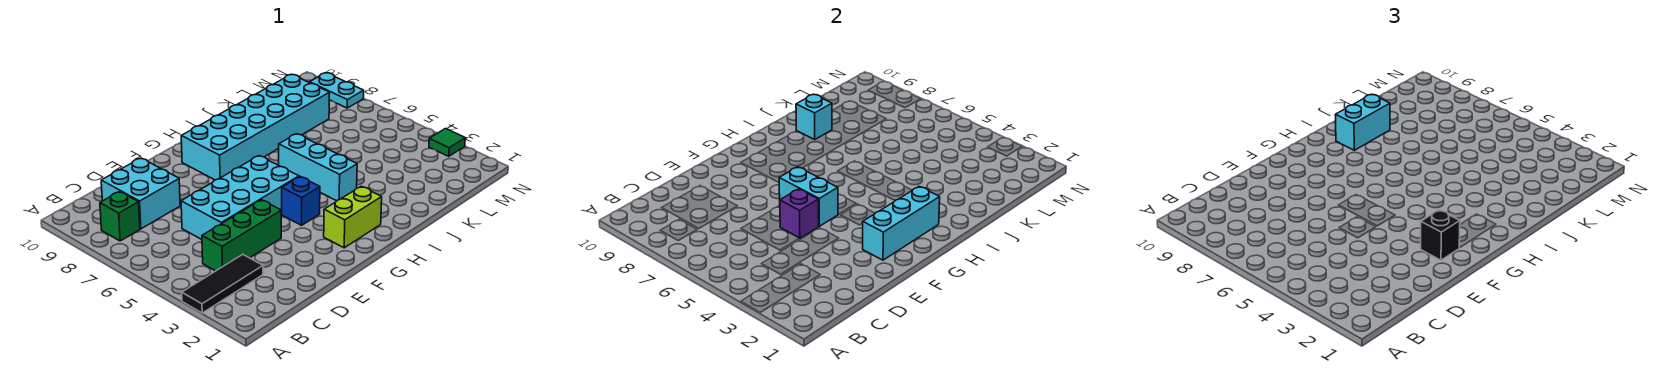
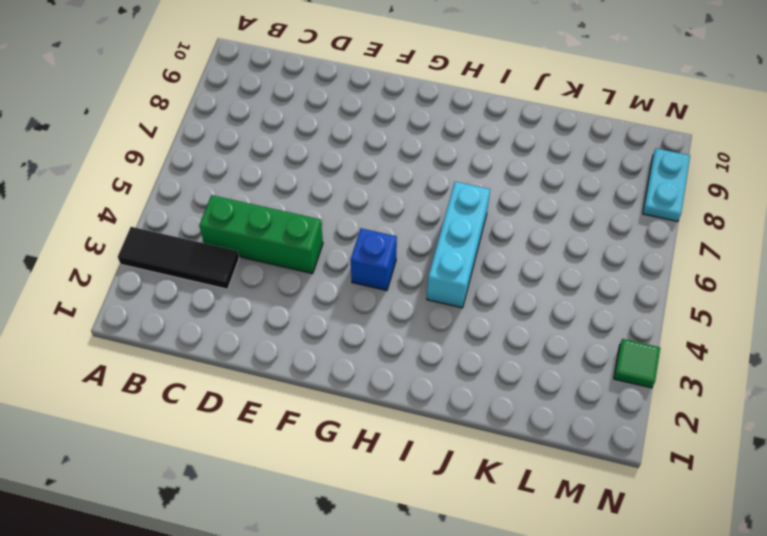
none -> green 1x1 brick [100,191,140,241]
none -> cyan 2x2 brick [101,158,180,229]
none -> cyan 2x4 brick [181,156,299,239]

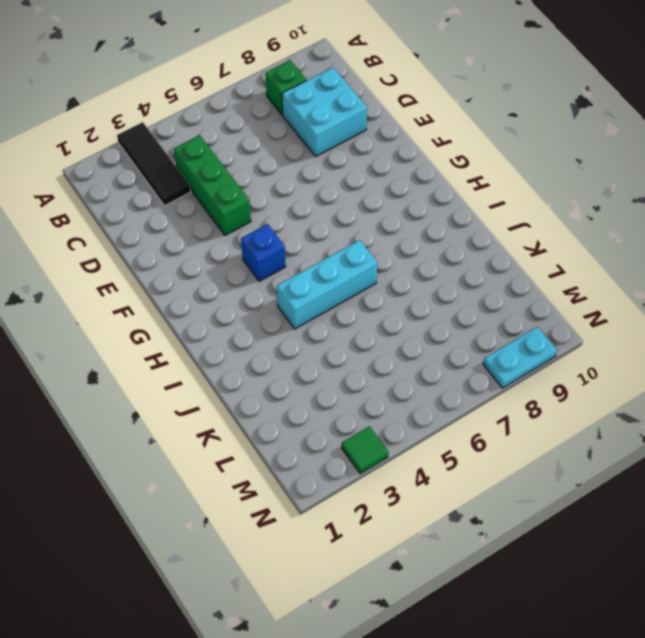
none -> cyan 2x4 brick [181,156,299,239]
none -> lime 1x2 brick [324,186,382,248]
none -> cyan 2x6 brick [181,74,330,180]

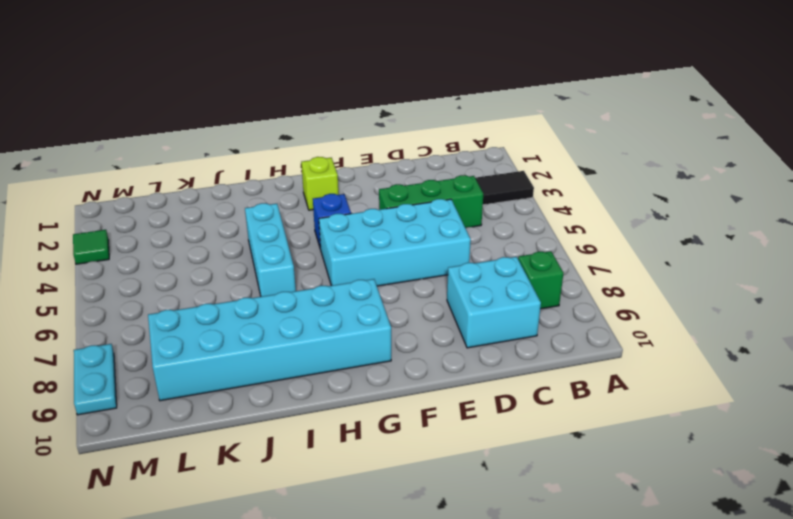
lime 1x1 brick [301,157,338,210] -> lime 1x2 brick [324,186,382,248]
none -> purple 1x1 brick [780,189,819,238]
none -> cyan 1x3 brick [863,186,940,260]
none -> cyan 1x2 brick [779,167,838,226]

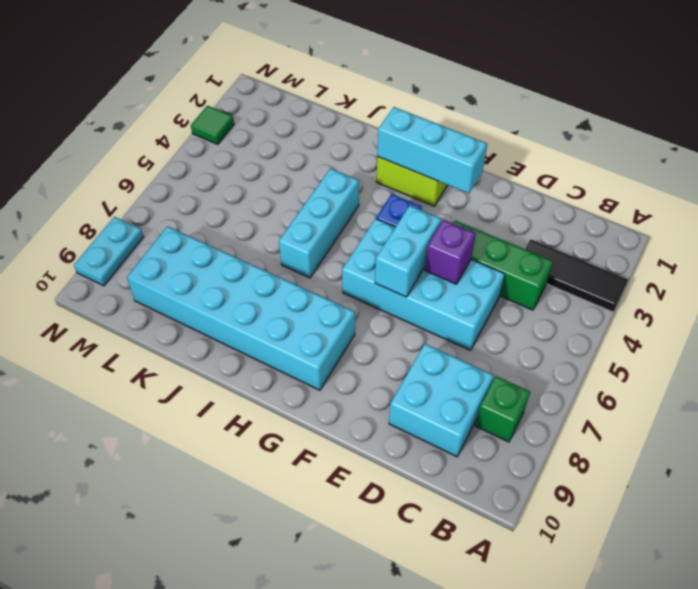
none -> cyan 1x1 brick [796,94,832,139]
none -> black 1x1 brick [1421,210,1460,260]
none -> cyan 1x2 brick [1335,94,1390,150]

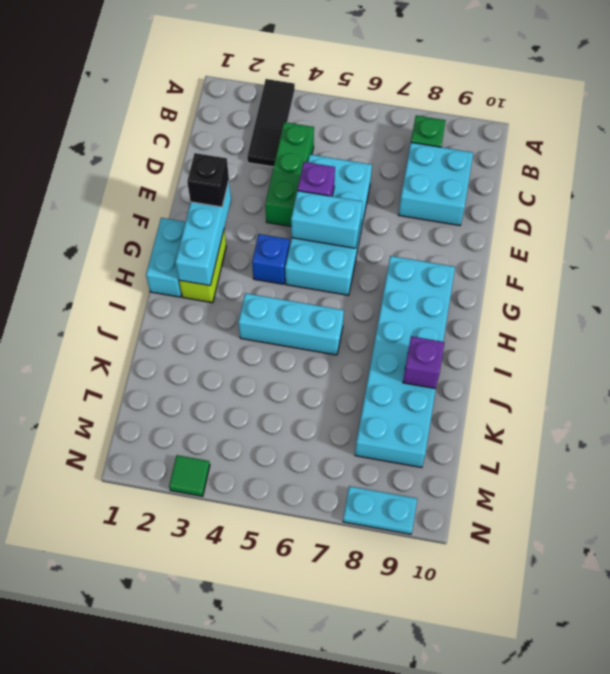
cyan 1x2 brick [146,218,185,297] -> cyan 1x2 brick moved to [1335,94,1390,150]
purple 1x1 brick [403,336,444,389] -> cyan 1x1 brick [796,94,832,139]

